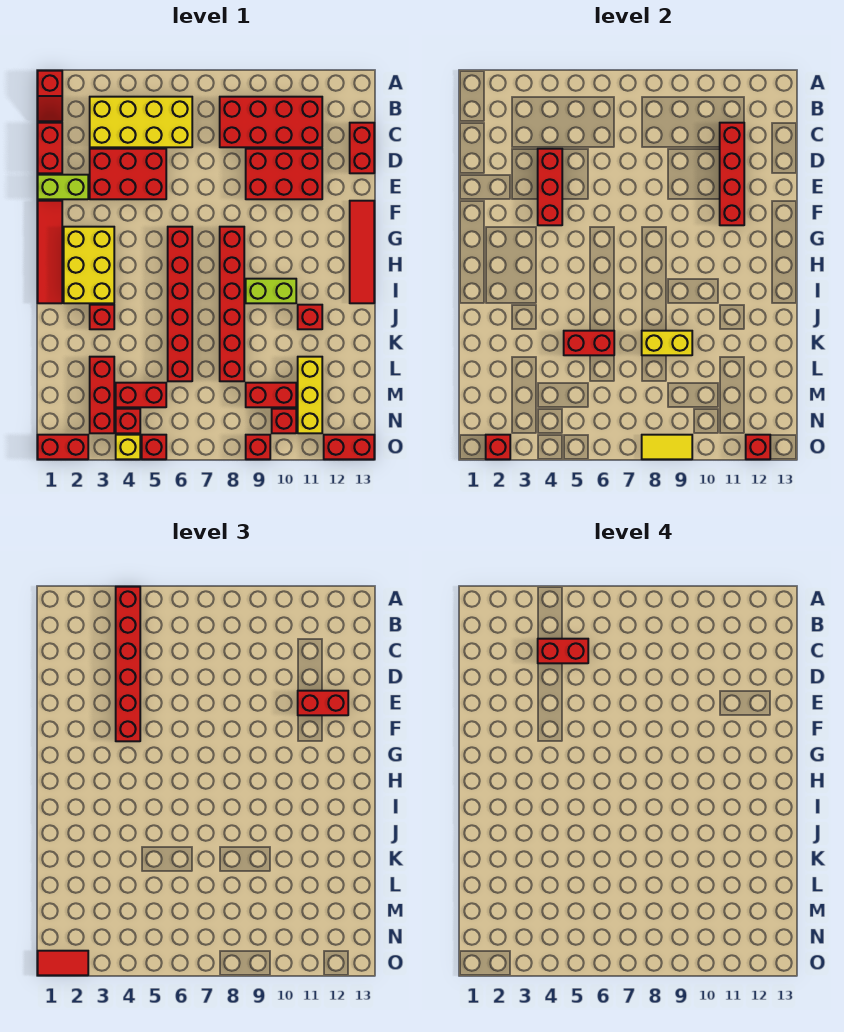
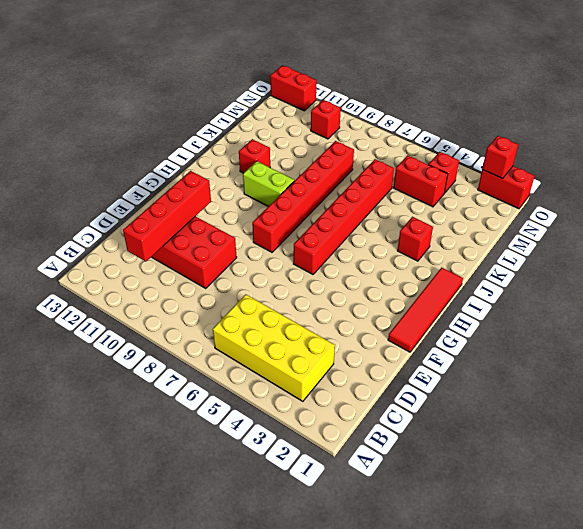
none -> red 1x2 slope [38,71,62,121]
none -> red 2x4 brick [220,97,322,147]
none -> red 1x2 brick [38,123,62,173]
none -> red 1x2 brick [350,123,374,173]

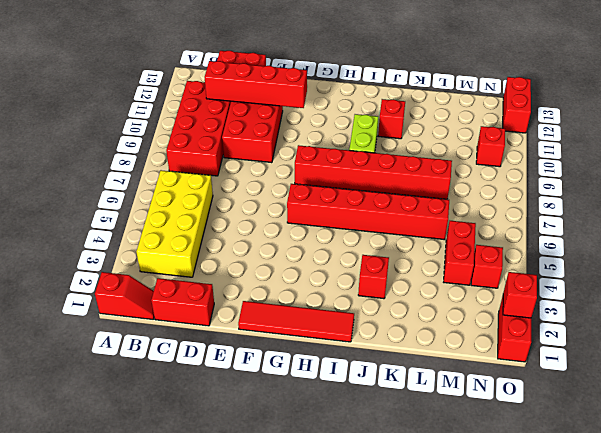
none -> red 2x3 brick [90,149,166,199]
none -> lime 1x2 brick [38,175,88,199]
none -> red 1x4 tile [350,201,374,303]
none -> yellow 2x3 brick [64,227,114,303]

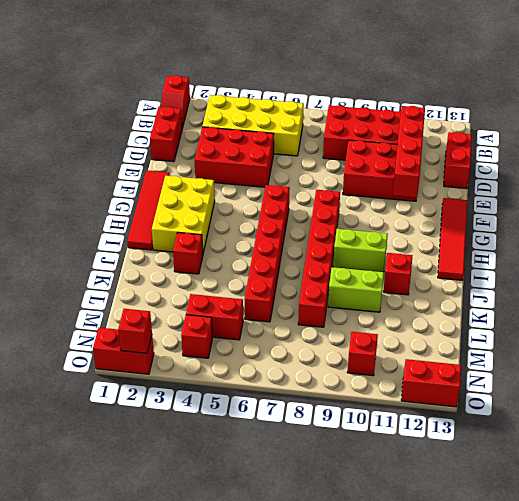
lime 1x2 brick [328,267,384,312] -> lime 1x2 brick moved to [38,175,88,199]
none -> red 1x3 brick [90,357,114,433]
none -> yellow 1x3 brick [298,357,322,433]
none -> red 1x2 brick [246,383,296,407]
none -> yellow 1x1 brick [116,435,140,459]

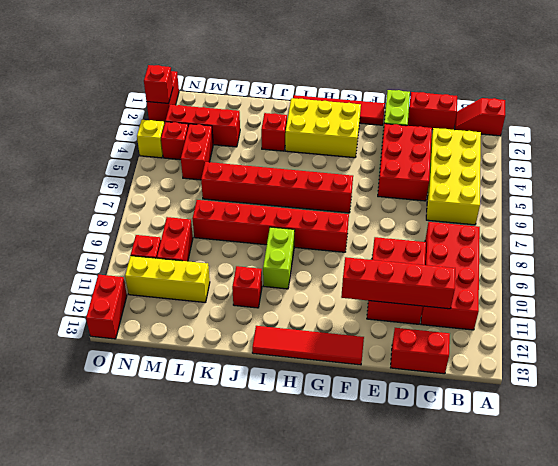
none -> red 1x1 brick [142,435,166,459]
none -> red 1x1 brick [246,435,270,459]
none -> red 1x3 brick [538,149,562,225]
none -> red 1x2 brick [564,331,614,355]

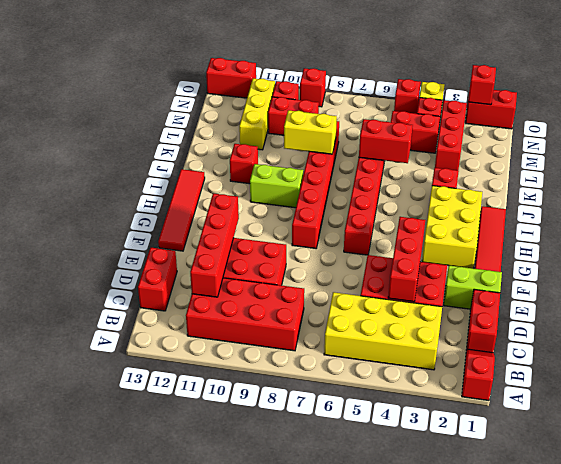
none -> yellow 1x2 tile [642,435,692,459]
none -> red 1x1 brick [746,435,770,459]
none -> red 1x6 brick [116,587,140,741]
none -> red 1x2 brick [298,691,348,715]

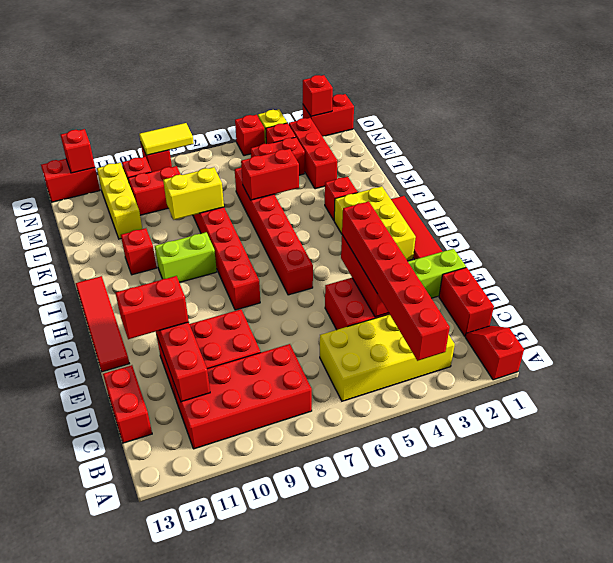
none -> red 1x2 tile [38,951,88,975]
none -> red 1x2 brick [538,639,588,663]

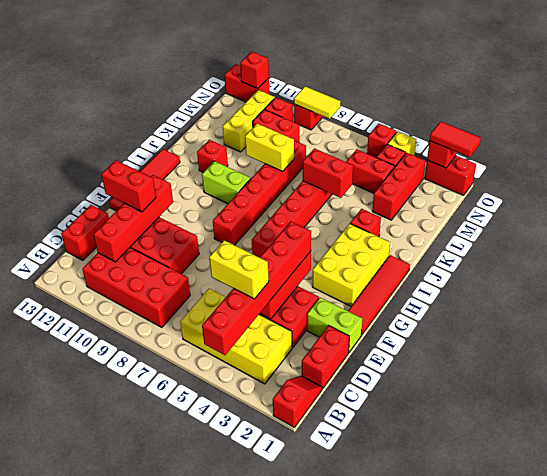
yellow 1x2 brick [209,240,269,299] -> red 1x2 brick [538,639,588,663]

